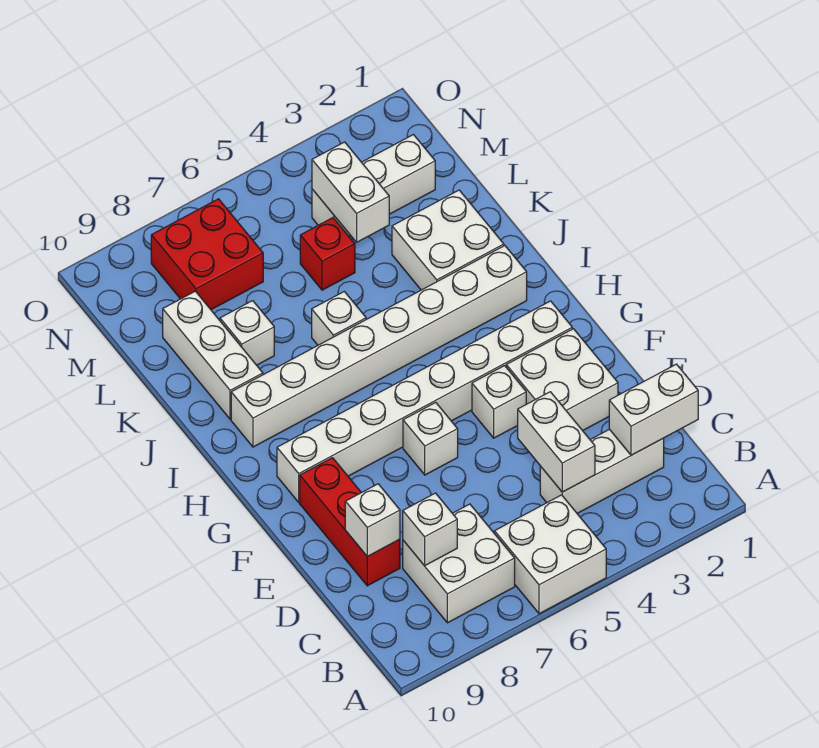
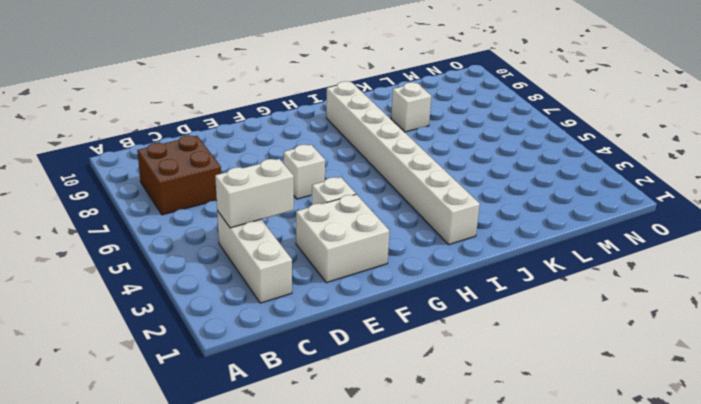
brown 2x2 brick [137,135,221,215] -> white 2x2 brick [403,504,515,623]
none -> white 2x2 brick [494,495,606,614]
none -> red 1x3 brick [300,458,400,586]
none -> white 1x8 brick [277,301,572,502]

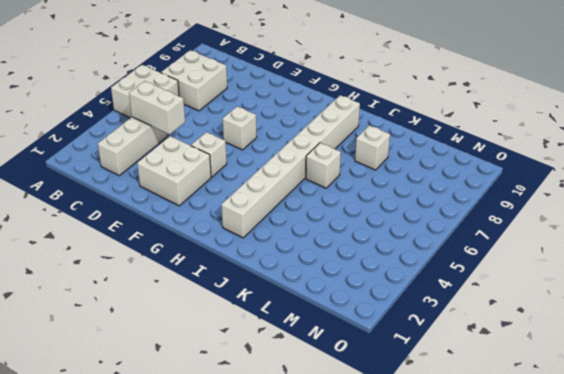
none -> red 1x3 brick [300,458,400,586]
none -> white 1x8 brick [277,301,572,502]
none -> white 2x2 brick [392,190,504,290]

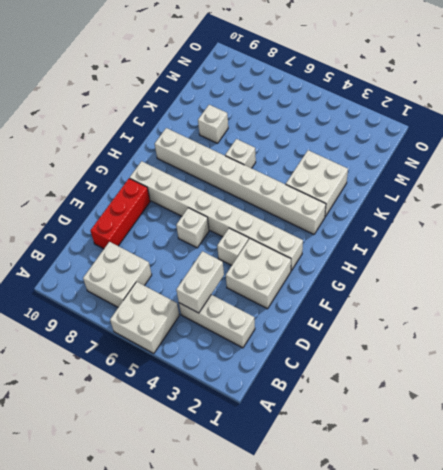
none -> white 1x3 brick [163,291,263,419]
none -> red 1x1 brick [300,218,355,290]
none -> white 1x3 brick [312,135,435,236]

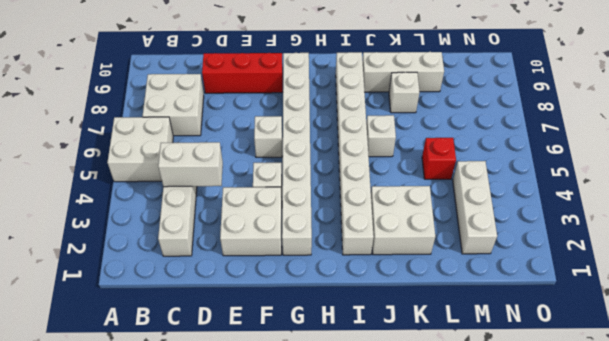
none -> red 2x2 brick [151,199,263,310]
none -> white 1x2 brick [609,364,698,455]
none -> white 1x1 brick [403,493,457,566]

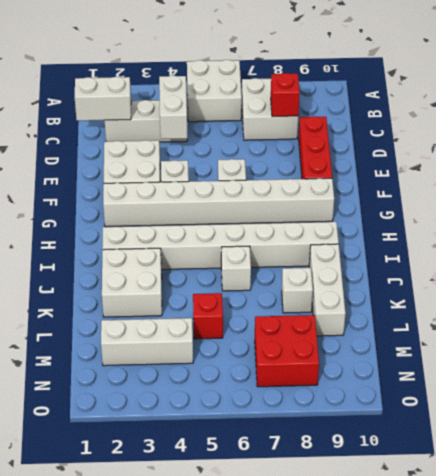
red 1x1 brick [271,73,300,117] -> white 1x1 brick [403,493,457,566]
none -> white 1x1 brick [345,484,400,557]
none -> white 1x2 brick [312,142,389,242]

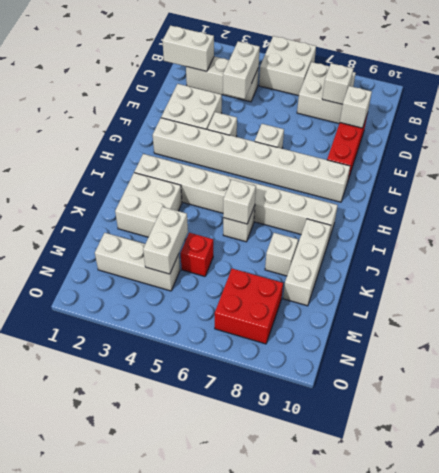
white 1x1 brick [223,180,256,224] -> none

